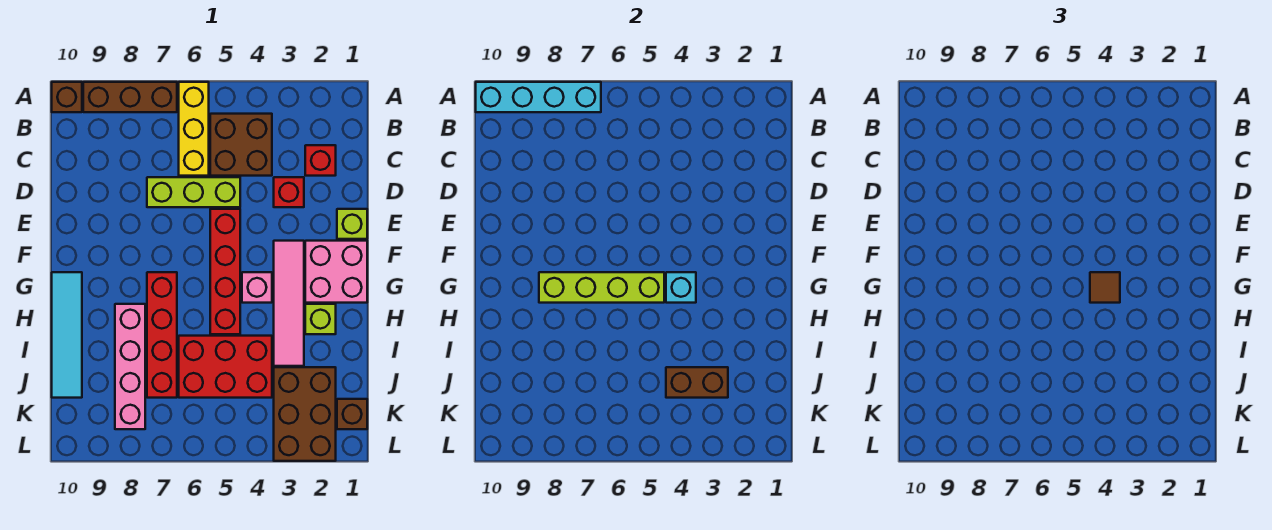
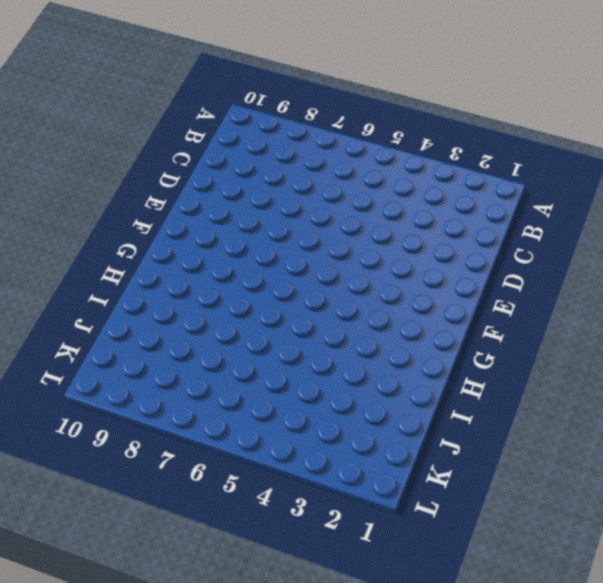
none -> yellow 1x3 brick [179,82,209,176]
none -> brown 1x3 brick [83,82,177,112]
none -> brown 1x1 brick [52,82,82,112]

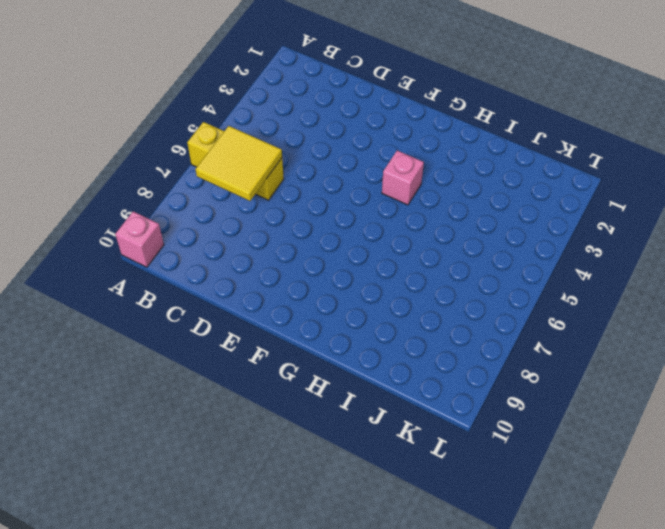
pink 1x1 brick [115,211,164,267] -> brown 1x1 brick [52,82,82,112]
yellow 2x2 tile [195,126,282,201] -> none
none -> brown 1x3 brick [83,82,177,112]
none -> brown 2x2 brick [210,114,272,176]
none -> red 1x1 brick [305,145,336,176]

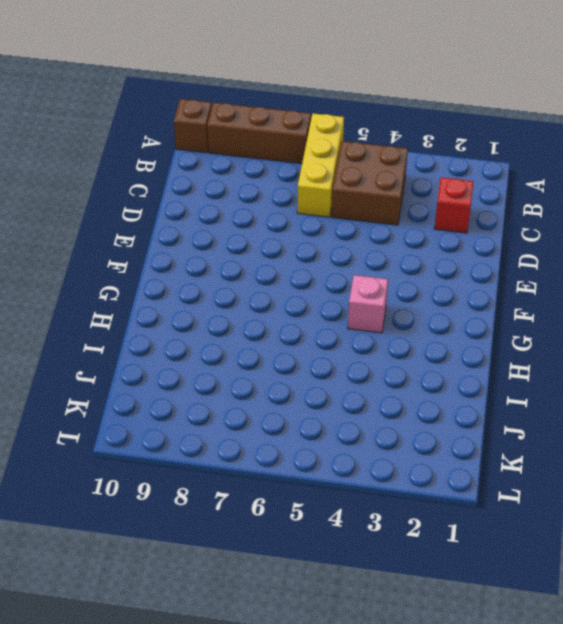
none -> red 1x1 brick [274,177,304,207]
none -> lime 1x3 brick [147,177,240,207]
none -> lime 1x1 brick [337,209,367,239]

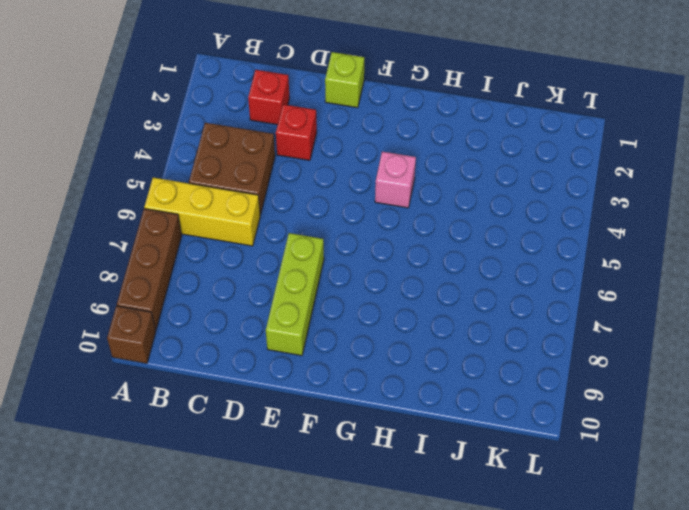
lime 1x3 brick [266,233,324,356] -> lime 1x3 brick moved to [147,177,240,207]
none -> red 1x4 brick [210,209,240,334]
none -> pink 2x2 brick [305,241,367,303]
none -> pink 1x4 tile [274,241,304,366]

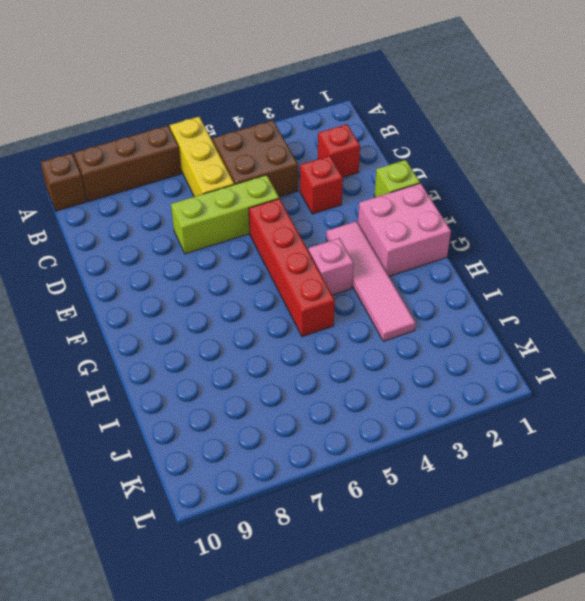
none -> red 1x4 brick [147,272,177,398]
none -> cyan 1x4 tile [52,272,82,398]
none -> lime 1x1 brick [305,304,336,334]

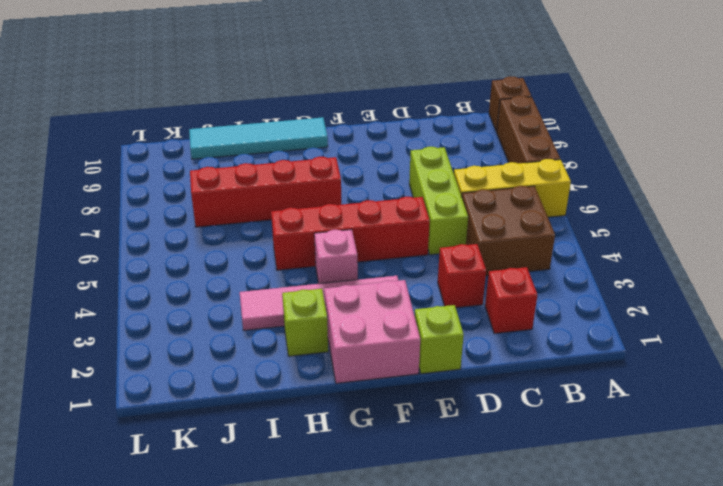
none -> pink 1x4 brick [115,304,145,429]
none -> red 2x3 brick [179,336,272,398]
none -> brown 2x3 brick [274,367,336,461]

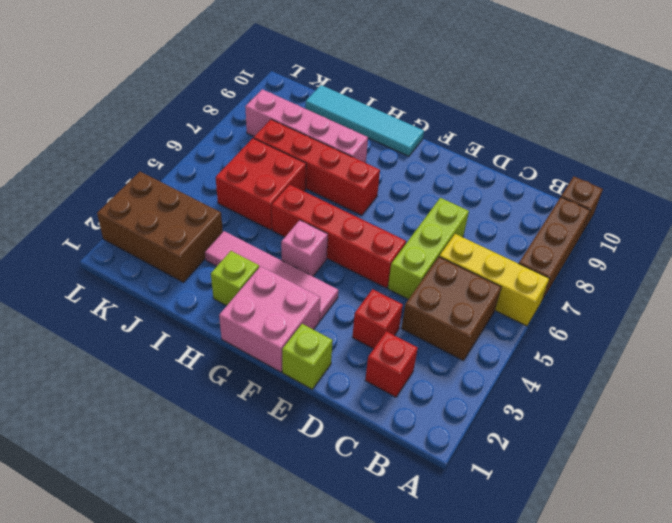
red 2x2 brick [216,138,306,230] -> red 2x3 brick [179,336,272,398]
none -> brown 1x1 brick [337,399,367,429]
none -> cyan 1x4 brick [476,82,601,112]
none -> cyan 1x1 brick [666,272,696,303]

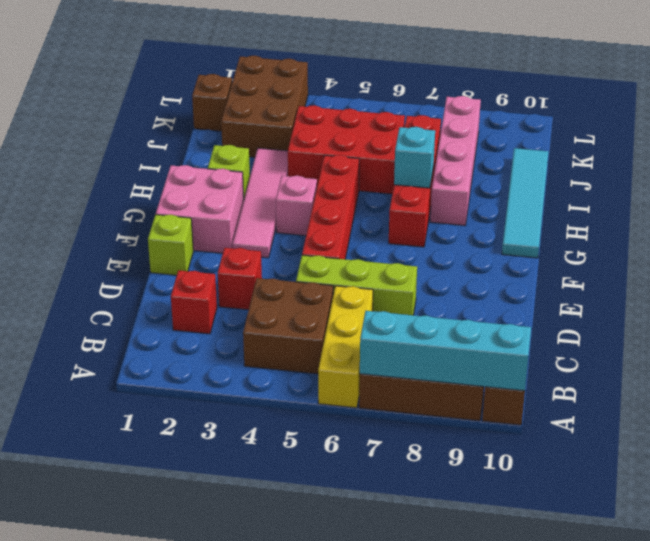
cyan 1x1 brick [394,127,435,188] -> cyan 1x1 brick moved to [666,272,696,303]
none -> lime 1x4 brick [539,272,664,303]
none -> brown 1x2 brick [666,367,728,398]
none -> brown 1x1 tile [1090,272,1120,303]

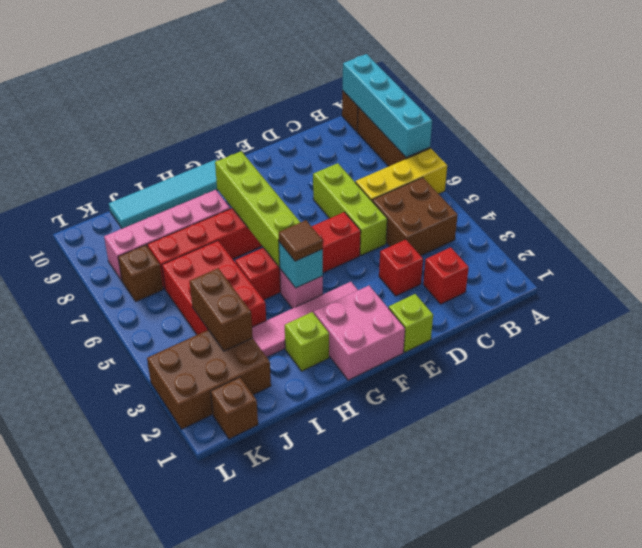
brown 1x1 brick [118,245,163,301] -> none

